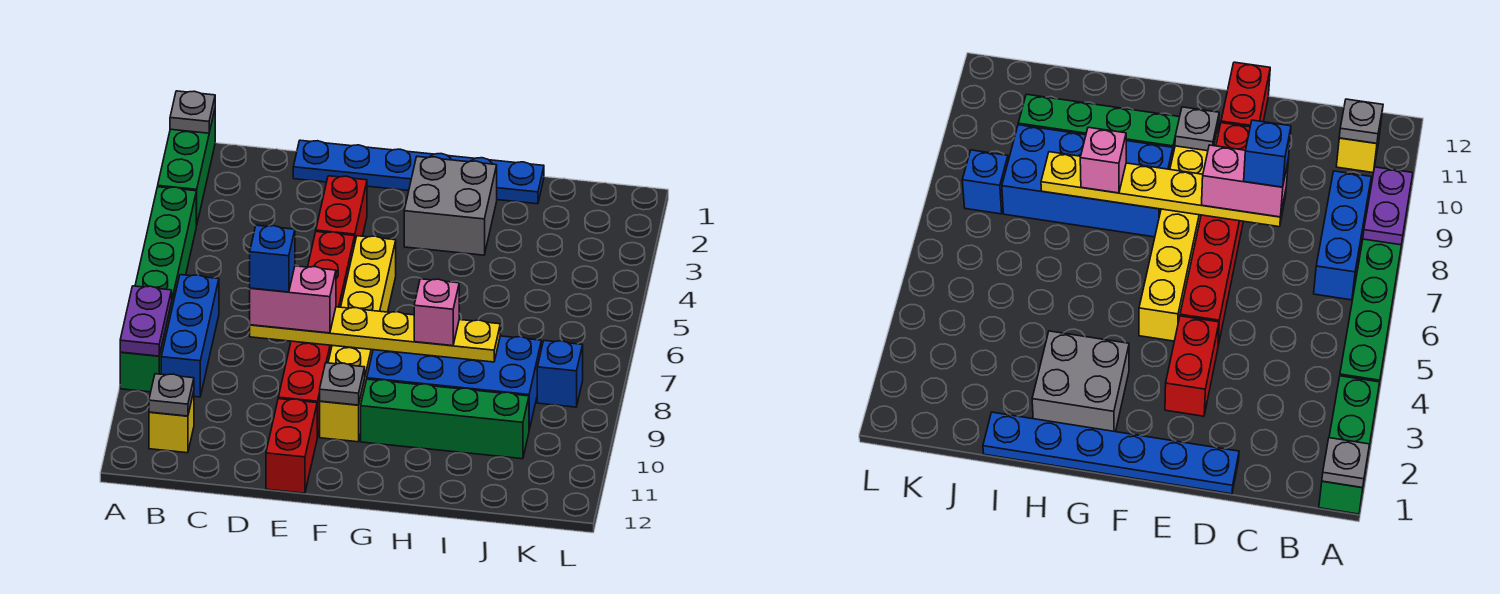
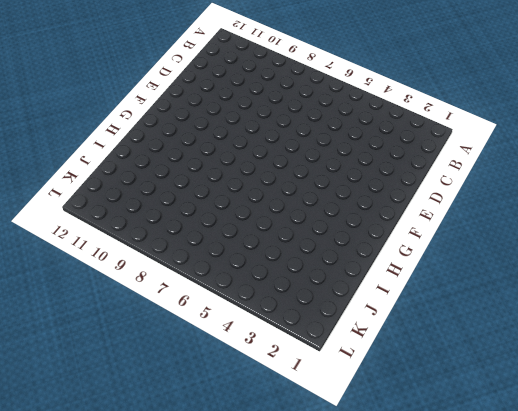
none -> green 1x3 brick [158,110,215,225]
none -> green 1x6 brick [120,187,197,392]
none -> blue 1x3 brick [161,275,219,397]

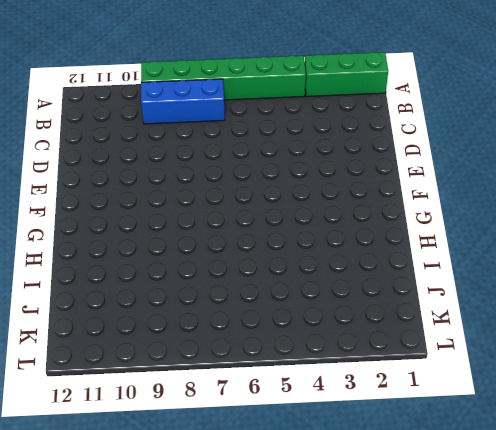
none -> yellow 1x1 brick [149,392,194,453]
none -> blue 1x6 plate [293,140,544,204]
none -> red 1x2 brick [316,176,367,241]

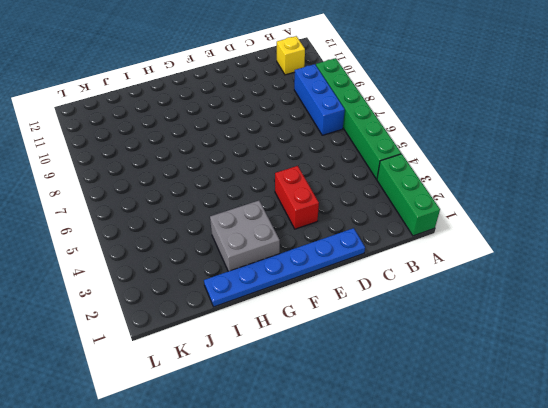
none -> red 1x6 brick [278,232,355,437]
none -> red 1x2 brick [266,399,317,493]
none -> yellow 1x6 brick [320,236,396,442]

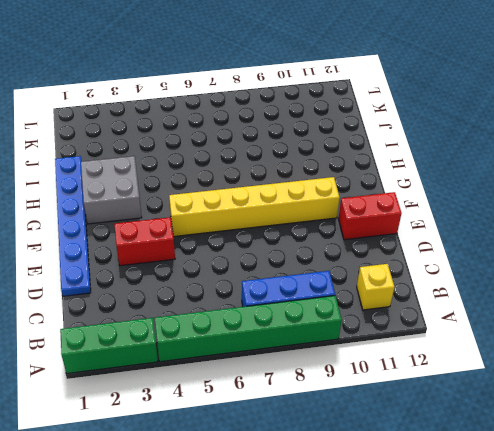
none -> red 1x6 brick [278,232,355,437]
none -> blue 2x4 brick [367,336,541,430]
none -> green 1x4 brick [361,379,529,459]

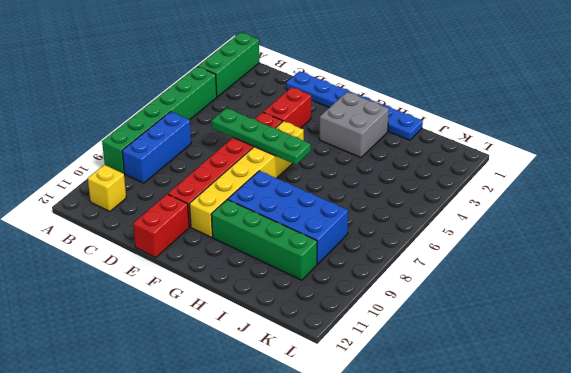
green 1x4 plate [212,108,311,165] -> none
none -> blue 1x1 brick [537,341,583,407]
none -> grey 1x1 plate [170,91,215,133]
none -> purple 1x2 plate [120,286,172,356]

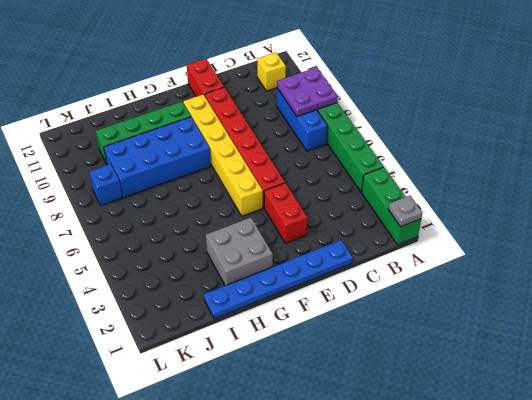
purple 2x2 plate [277,67,338,117] -> purple 1x2 plate [120,286,172,356]
none -> grey 1x1 plate [149,374,194,416]
none -> yellow 1x6 plate [250,307,500,362]
none -> grey 1x1 plate [320,363,365,405]

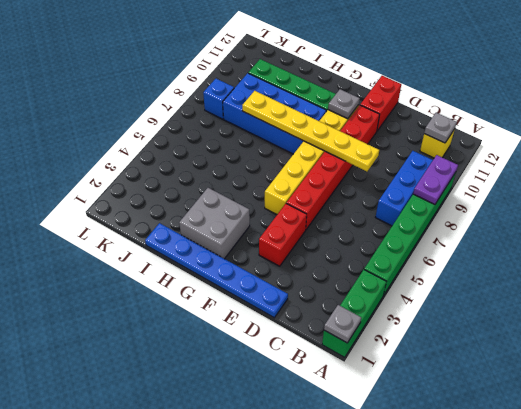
none -> pink 1x2 brick [250,266,336,333]
none -> pink 1x1 brick [414,279,459,346]
none -> blue 1x1 brick [250,225,295,292]

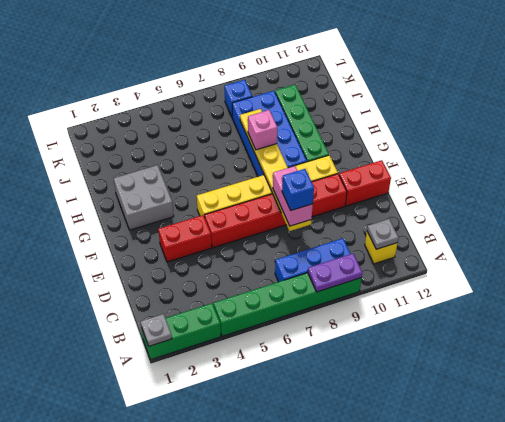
none -> blue 1x6 plate [293,140,544,204]
none -> grey 1x1 plate [320,363,365,405]

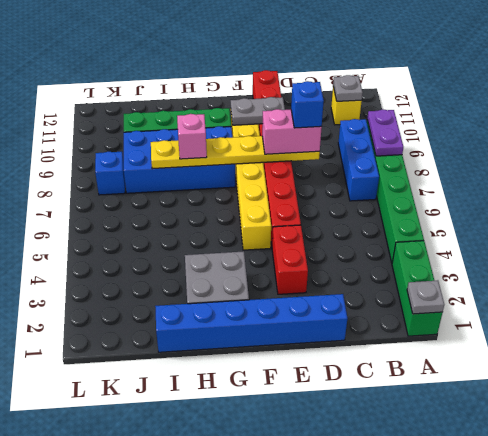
blue 1x6 brick [155,294,347,352] -> blue 1x6 plate [293,140,544,204]
grey 1x2 plate [231,97,285,125] -> grey 1x1 plate [320,363,365,405]

